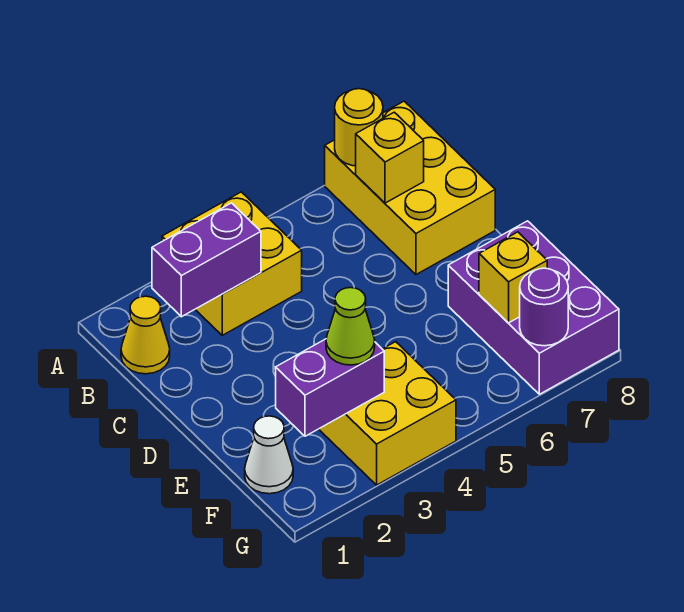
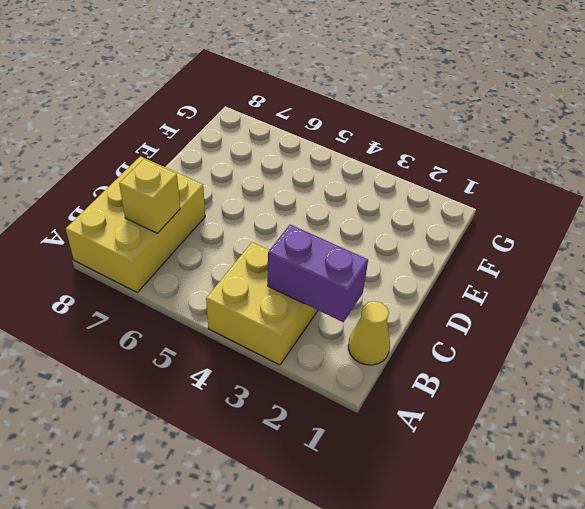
none -> purple 2x3 brick [448,221,619,394]
none -> white 1x1 cone [245,416,293,494]
none -> yellow 2x2 brick [319,342,456,485]

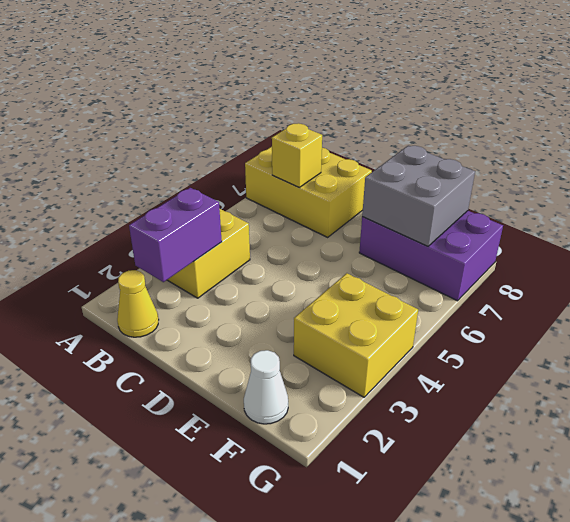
grey 2x2 brick [362,145,475,246] -> yellow 1x1 brick [479,232,547,323]
none -> yellow 1x1 round brick [335,89,383,166]
none -> purple 1x2 brick [276,339,384,436]
none -> purple 1x1 round brick [520,268,568,346]

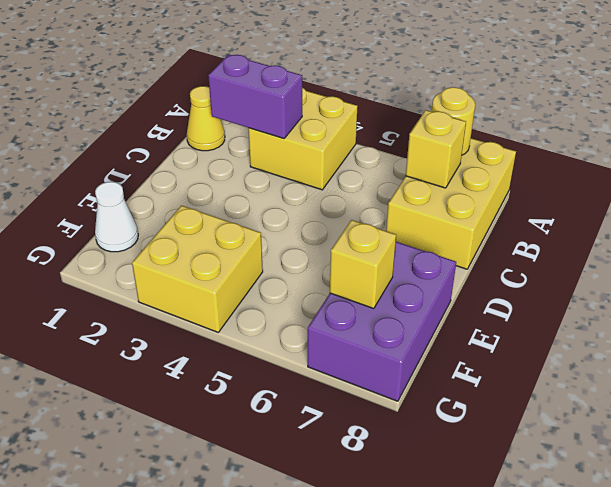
none -> purple 1x2 brick [276,339,384,436]
none -> purple 1x1 round brick [520,268,568,346]
none -> lime 1x1 cone [326,288,375,365]

